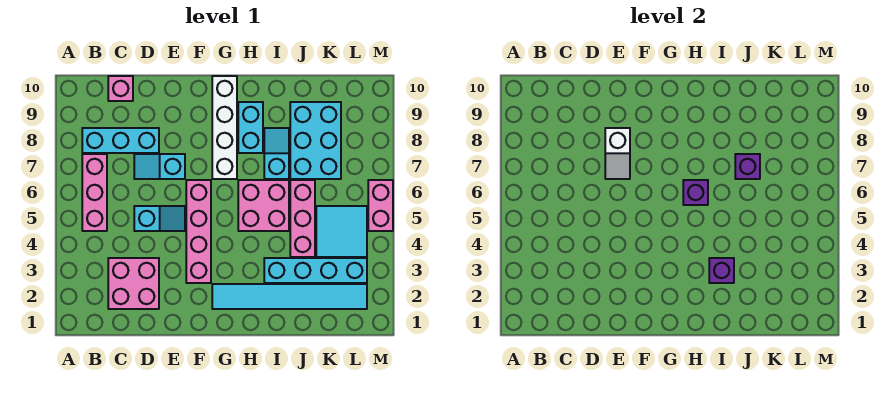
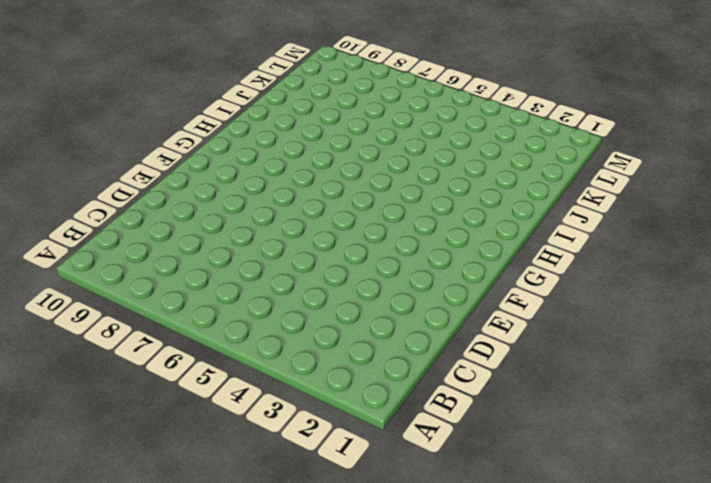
none -> pink 1x3 brick [82,154,107,231]
none -> cyan 1x3 brick [82,128,159,153]
none -> pink 2x2 brick [108,258,159,309]

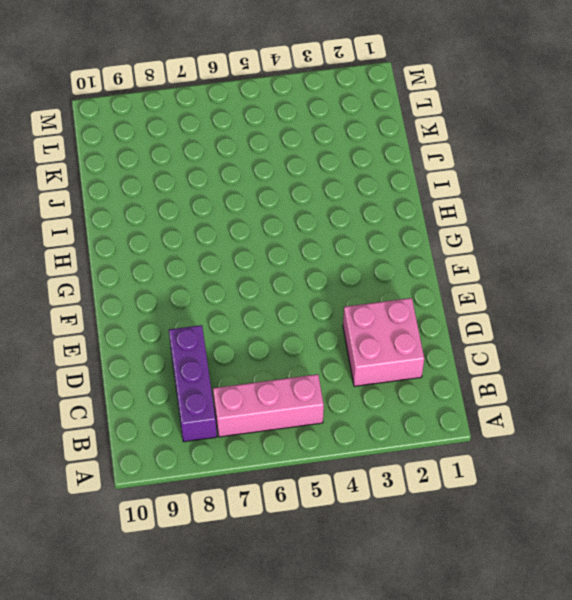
purple 1x3 brick [169,325,217,442] -> cyan 1x3 brick [82,128,159,153]
none -> pink 1x1 brick [108,76,133,101]
none -> cyan 1x2 slope [134,206,185,231]
none -> cyan 1x2 slope [134,154,185,179]

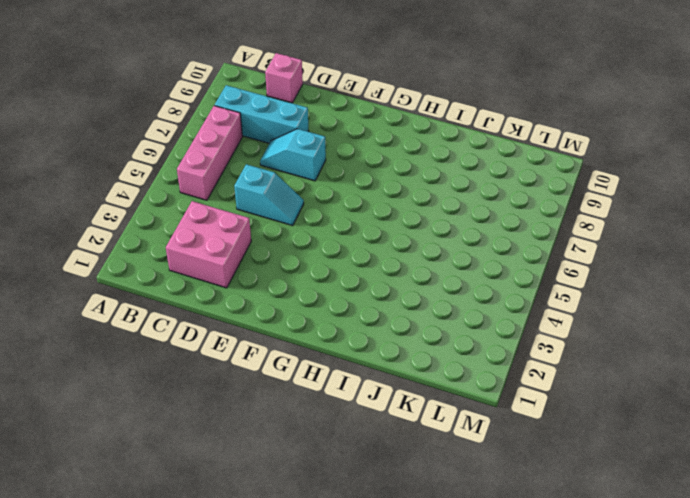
none -> pink 1x4 brick [186,180,211,283]
none -> cyan 1x6 tile [212,284,367,309]
none -> white 1x4 brick [212,76,237,179]

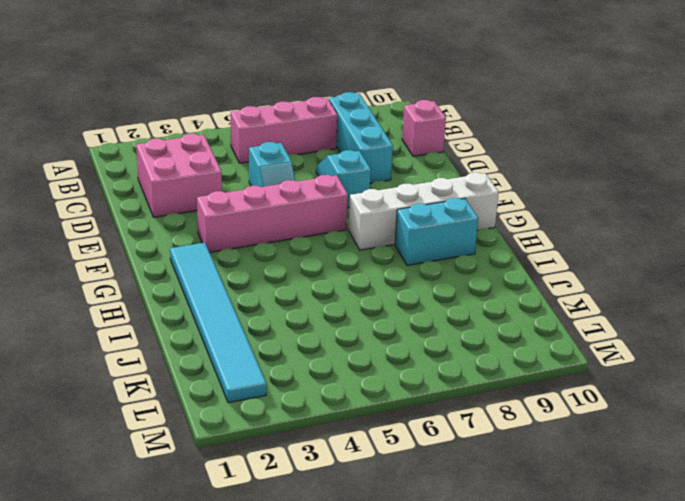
none -> pink 2x2 brick [238,180,289,231]
none -> cyan 1x4 brick [264,258,367,283]
none -> cyan 1x2 slope [264,128,289,179]

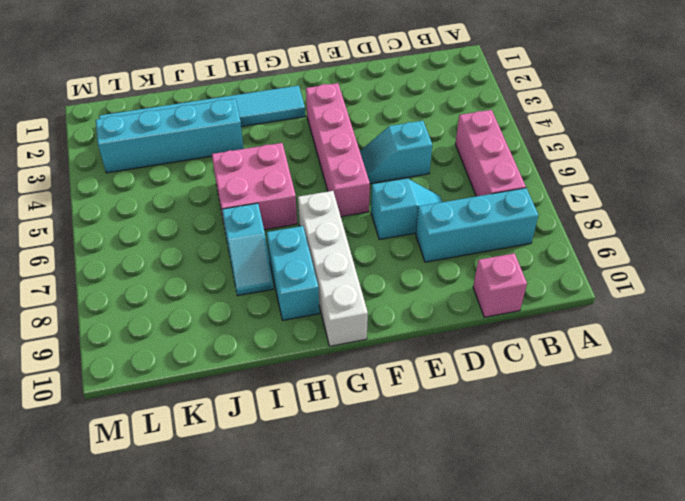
none -> pink 2x2 brick [108,258,159,309]
none -> pink 1x3 brick [290,180,315,257]
none -> cyan 2x3 brick [290,102,341,179]

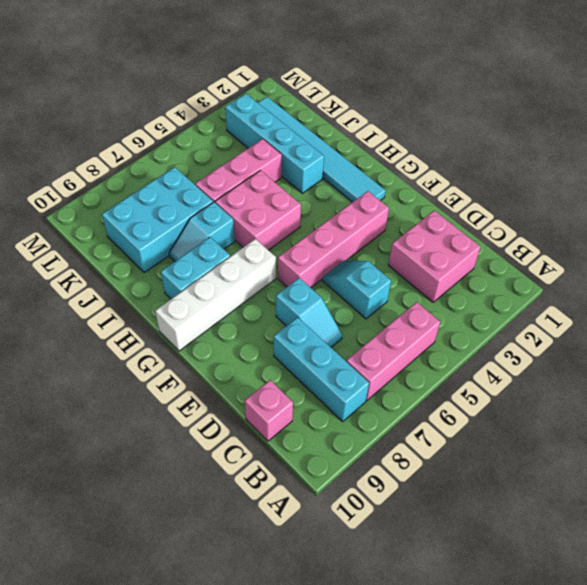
none -> cyan 2x2 tile [316,206,367,257]
none -> pink 1x2 brick [368,180,393,231]
none -> white 1x2 slope [605,128,630,179]

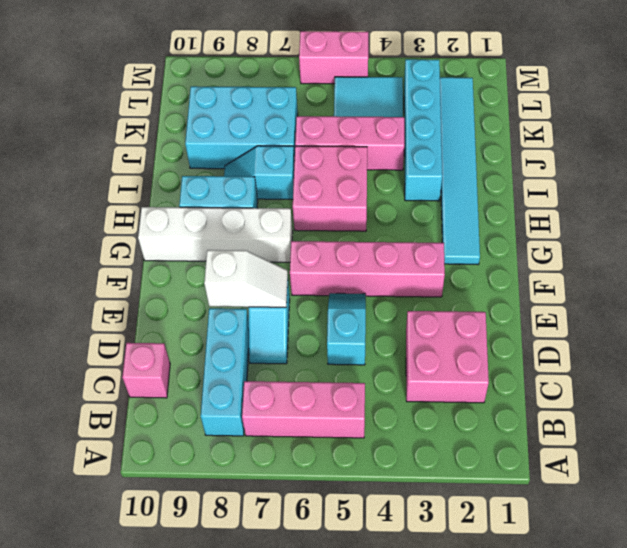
none -> purple 1x1 brick [683,180,708,205]
none -> purple 1x1 brick [709,258,734,283]
none -> purple 1x1 brick [735,154,760,179]

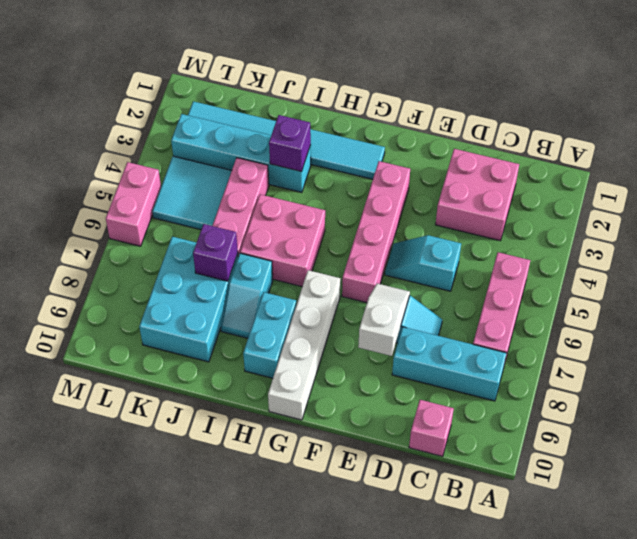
none -> purple 1x1 brick [683,180,708,205]

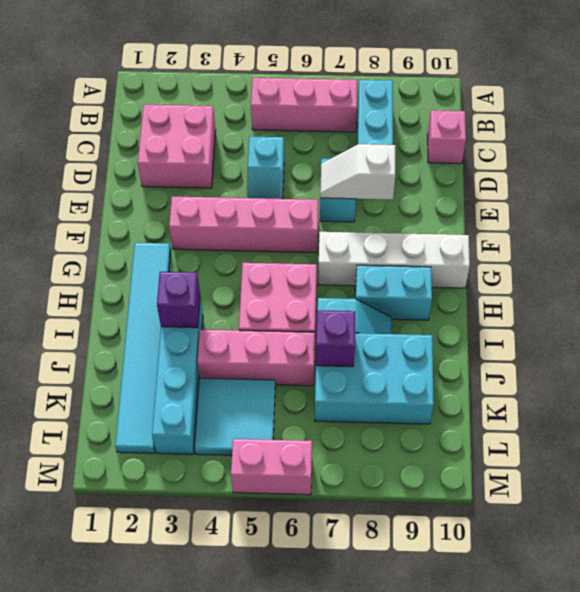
none -> purple 1x1 brick [683,180,708,205]

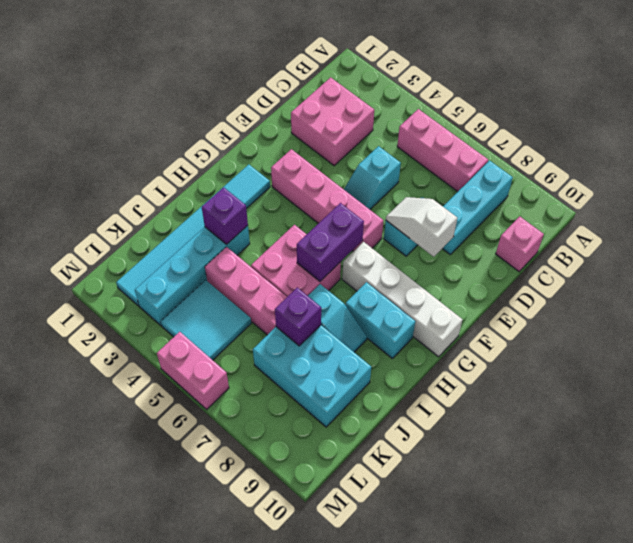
purple 1x2 brick [297,203,364,281] -> purple 1x1 brick [683,180,708,205]

